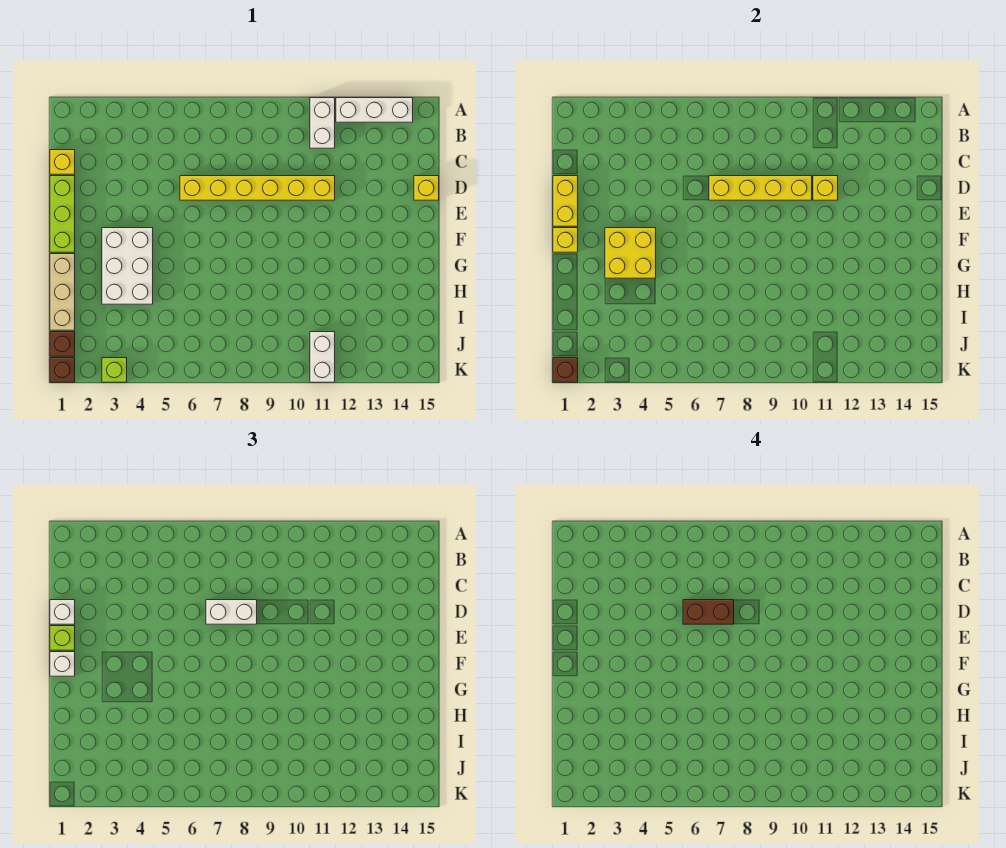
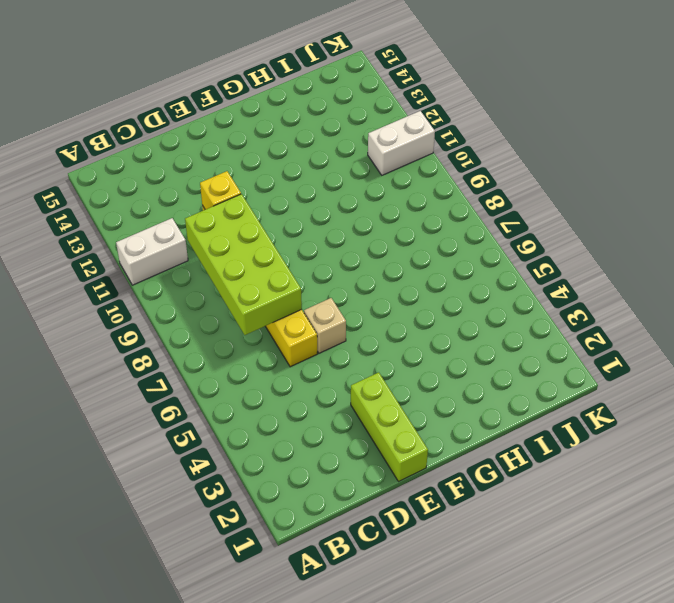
lime 2x4 brick [185,194,302,335] -> yellow 1x4 brick [709,176,812,200]
lime 1x3 brick [351,372,428,482] -> lime 1x3 brick turned to [50,176,75,252]
tan 1x1 brick [304,298,346,353] -> none
none -> white 1x3 brick [336,98,413,122]
none -> yellow 1x1 brick [50,150,75,174]
none -> yellow 1x1 brick [414,176,439,200]

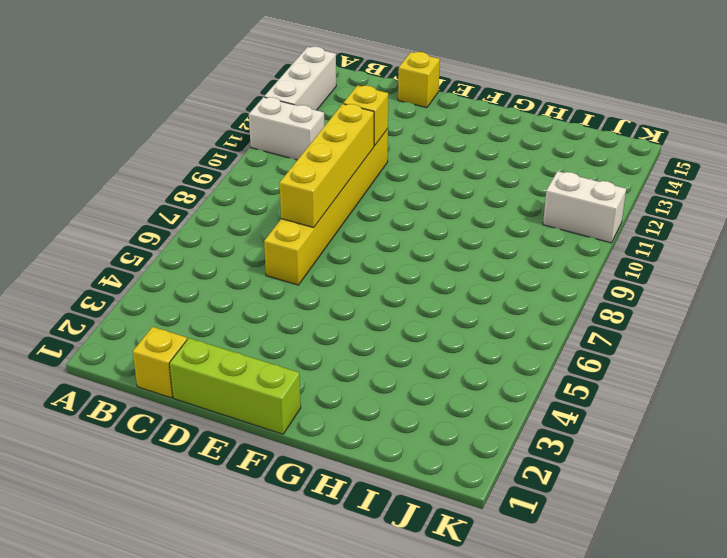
none -> white 2x3 brick [102,228,153,304]
none -> tan 1x3 brick [50,254,75,330]
none -> brown 1x1 brick [50,332,75,356]

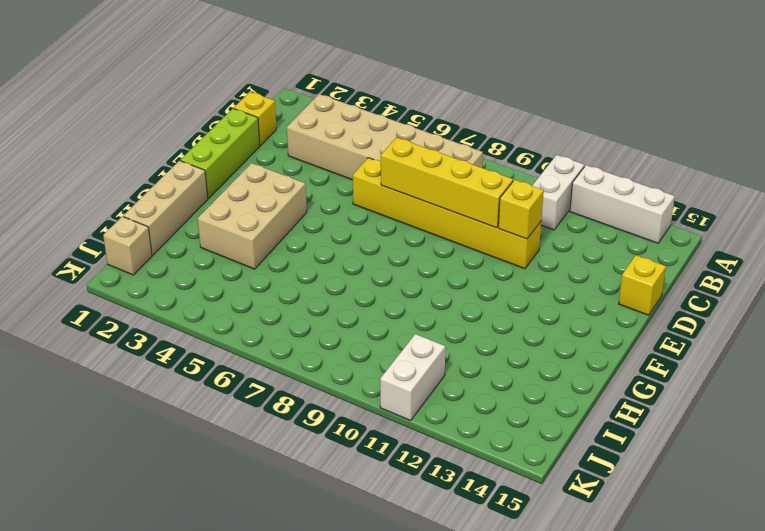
tan 2x6 brick [287,94,483,180] -> none
tan 2x3 brick [198,163,307,269] -> white 2x3 brick [102,228,153,304]
tan 1x1 brick [103,216,152,275] -> brown 1x1 brick [50,332,75,356]
none -> brown 1x1 brick [50,358,75,382]
none -> lime 1x1 brick [102,358,127,382]
none -> yellow 1x2 brick [553,176,578,226]

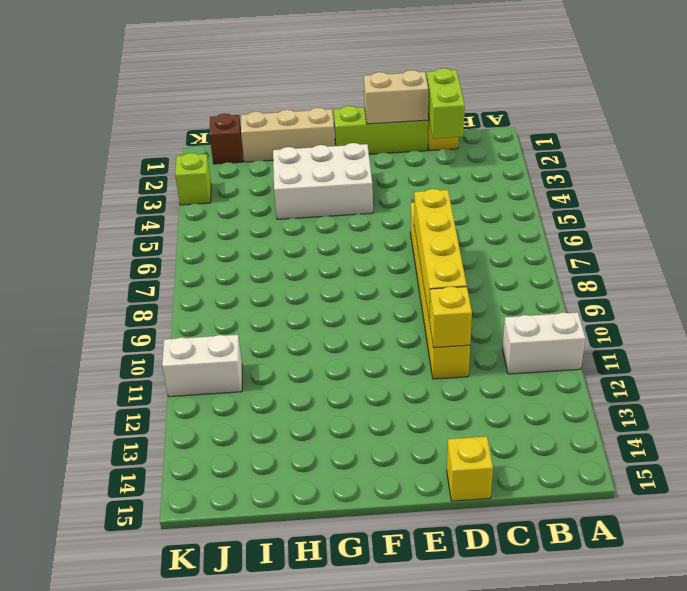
lime 1x2 brick [427,68,465,139] -> none
tan 1x2 brick [364,70,428,124] -> yellow 1x2 brick [553,176,578,226]
none -> white 1x3 brick [336,98,413,122]
none -> brown 1x1 brick [50,358,75,382]
none -> yellow 1x1 brick [553,228,578,252]

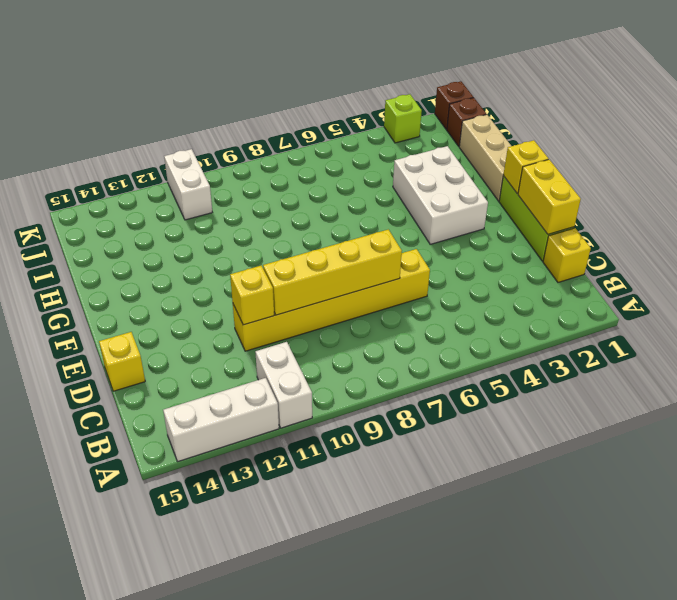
none -> yellow 2x2 brick [605,228,656,278]
none -> brown 1x1 brick [553,358,578,382]
none -> white 1x1 brick [50,600,75,624]

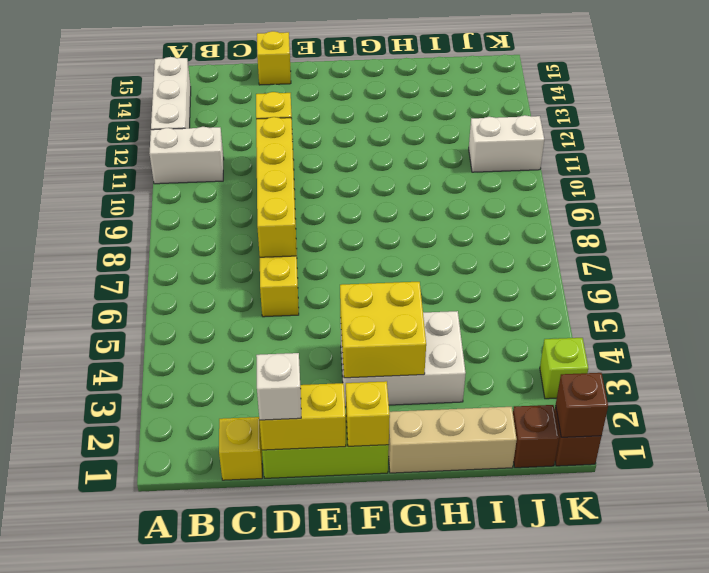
none -> white 1x2 brick [206,600,257,624]
none -> lime 1x1 brick [50,626,75,650]
none -> white 1x1 brick [50,652,75,676]

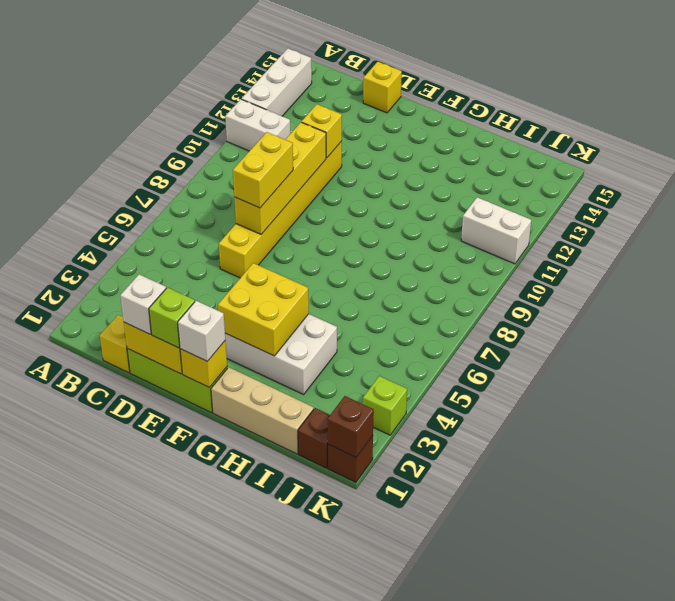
yellow 1x2 brick [233,132,293,208] -> white 1x2 brick [206,600,257,624]
none -> brown 1x2 brick [683,600,734,624]

